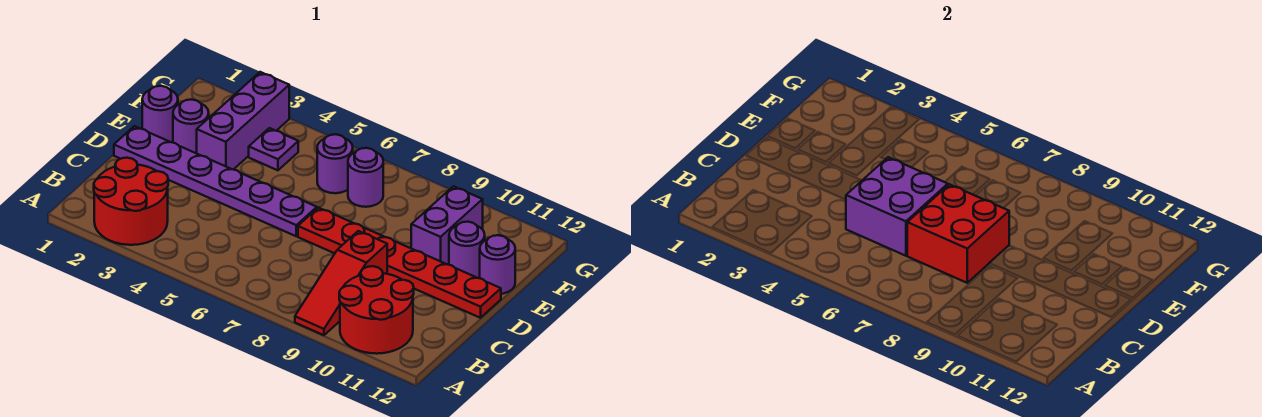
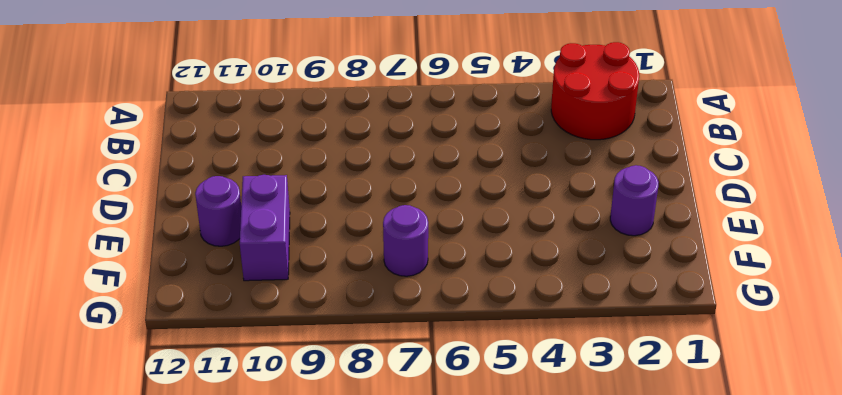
none -> red 1x3 slope [295,231,387,335]
none -> red 2x2 round brick [339,266,414,354]
none -> purple 1x6 plate [114,126,317,236]

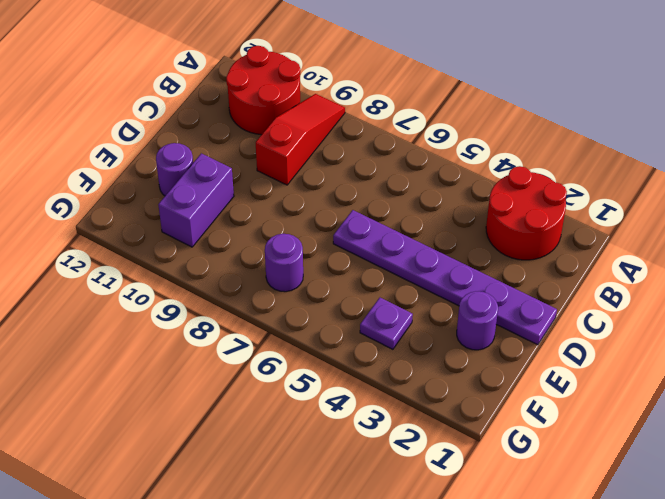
none -> red 1x6 plate [298,208,501,318]
none -> purple 1x1 round brick [142,86,178,142]
none -> purple 1x3 brick [197,72,289,170]

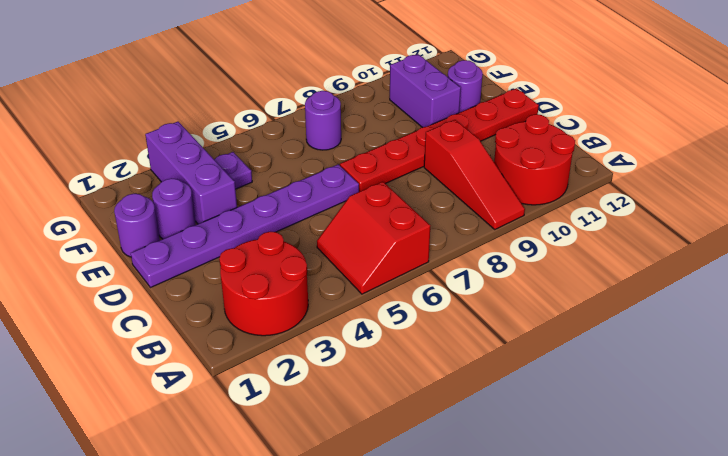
red 2x2 slope [317,182,430,294] -> none
none -> purple 1x1 round brick [480,235,515,294]
none -> purple 1x1 round brick [317,134,353,193]
none -> purple 2x2 brick [846,157,948,256]

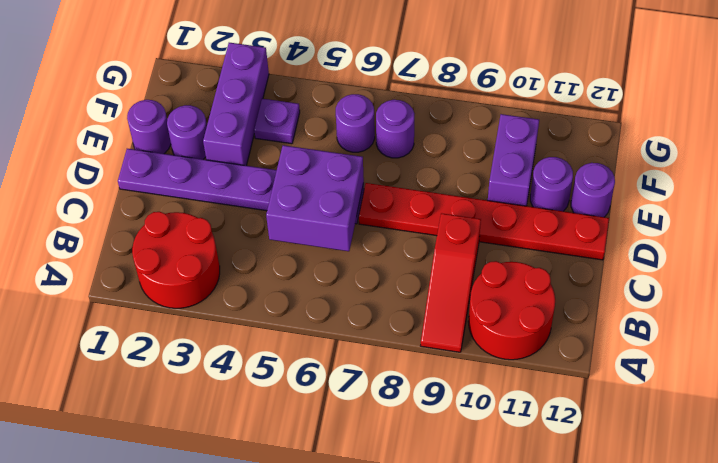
none -> red 2x2 brick [907,184,1009,283]

